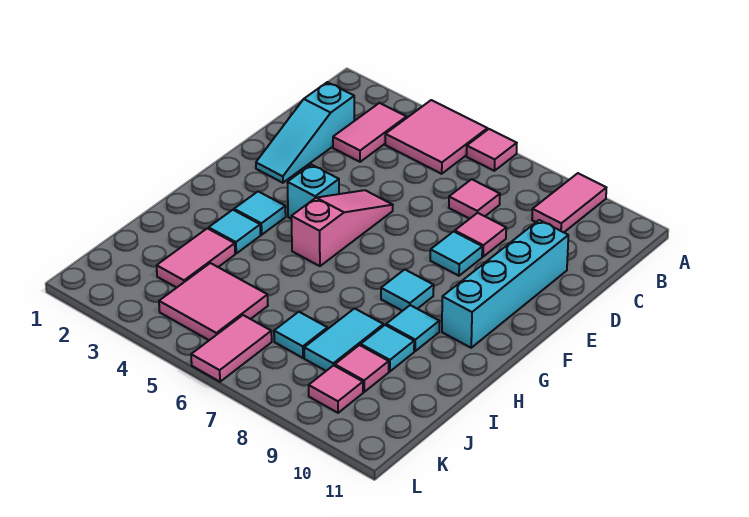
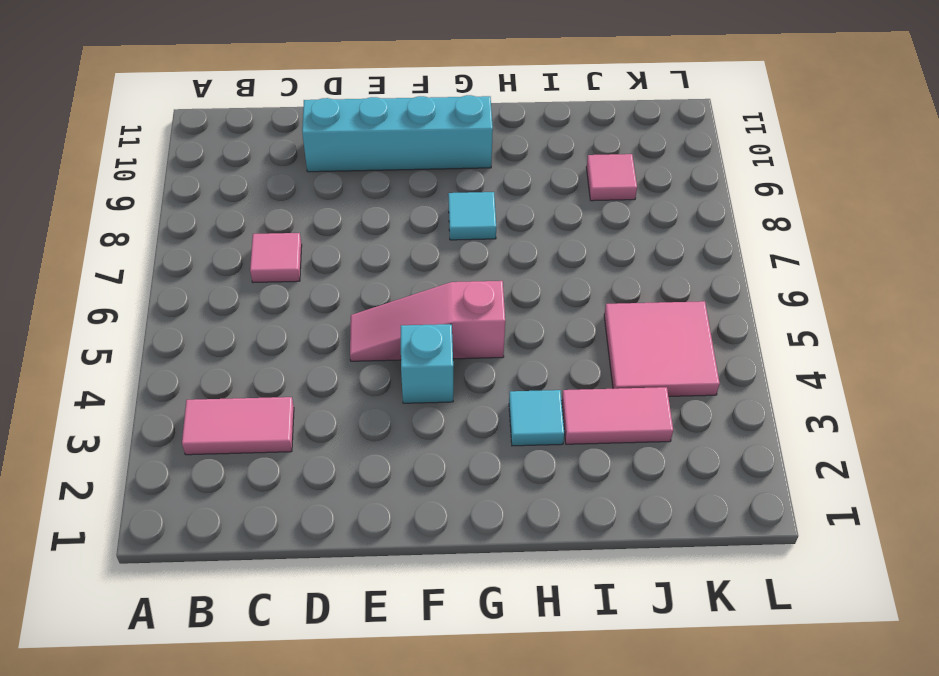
none -> pink 2x2 tile [385,100,488,174]
none -> pink 1x1 tile [467,129,517,171]
none -> pink 1x2 tile [532,173,606,232]

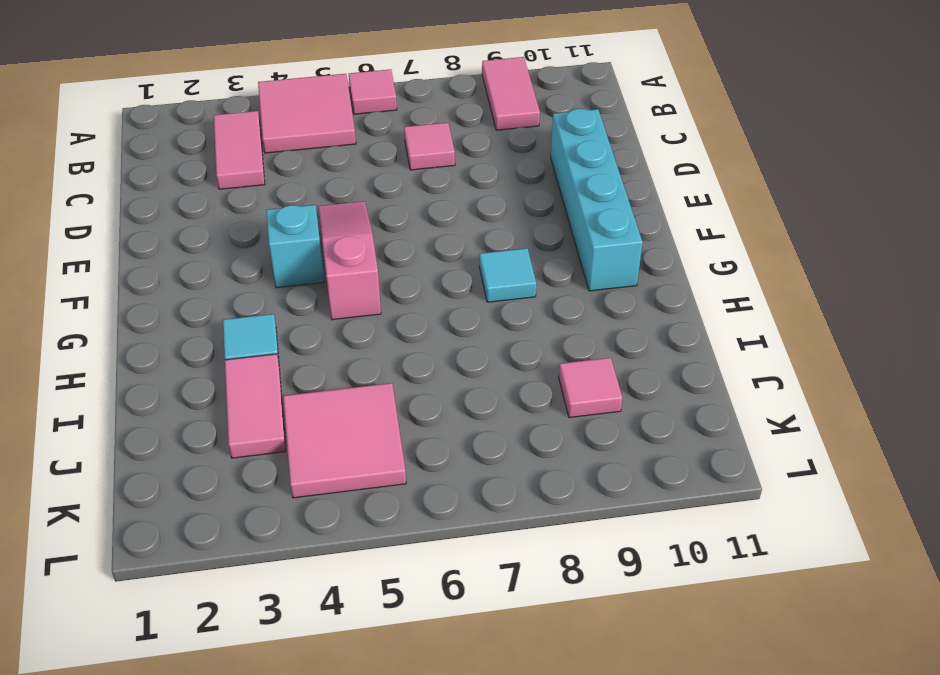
none -> cyan 1x3 slope [256,82,354,183]
none -> pink 1x1 tile [455,213,506,257]
none -> cyan 1x1 tile [430,231,482,276]

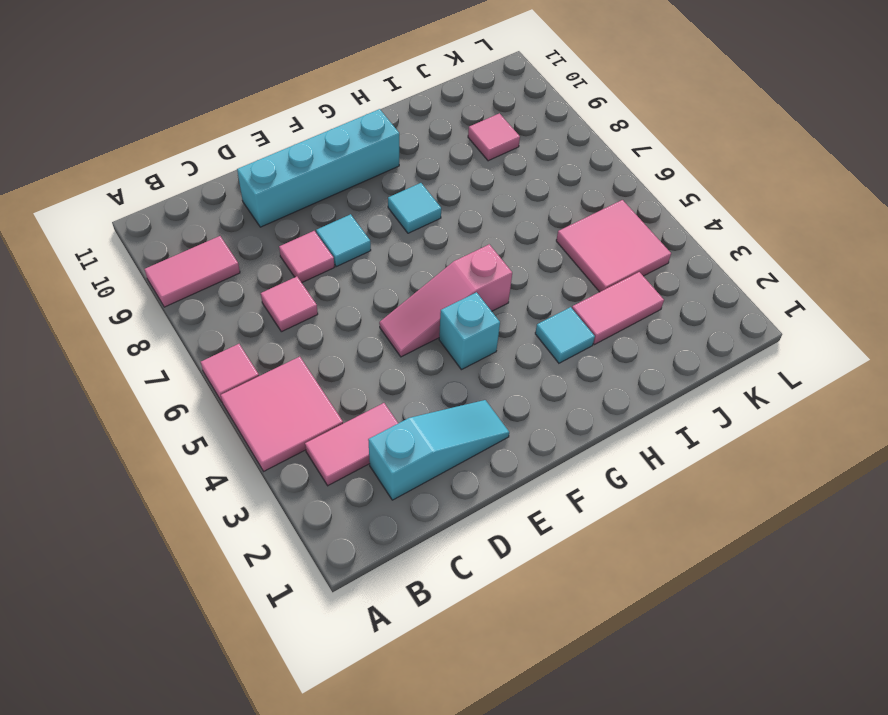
none -> cyan 1x1 tile [234,192,286,235]
none -> cyan 1x1 tile [386,305,439,351]
none -> cyan 1x2 tile [304,308,383,371]

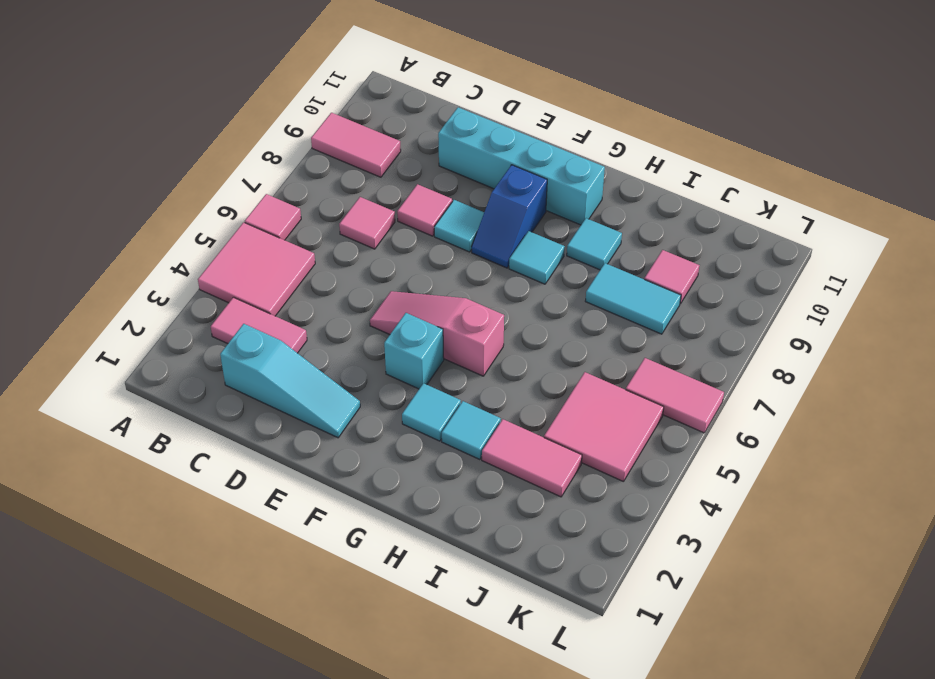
blue 1x2 slope [472,165,547,268] -> none
none -> cyan 1x1 tile [361,325,414,371]
none -> cyan 1x1 tile [274,312,328,358]
none -> pink 1x1 tile [309,365,363,413]

